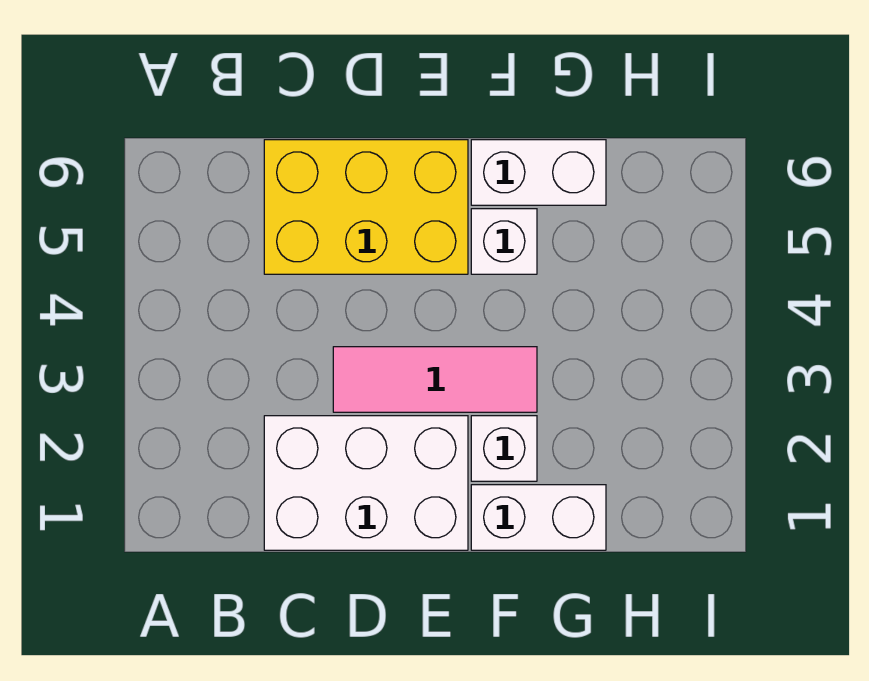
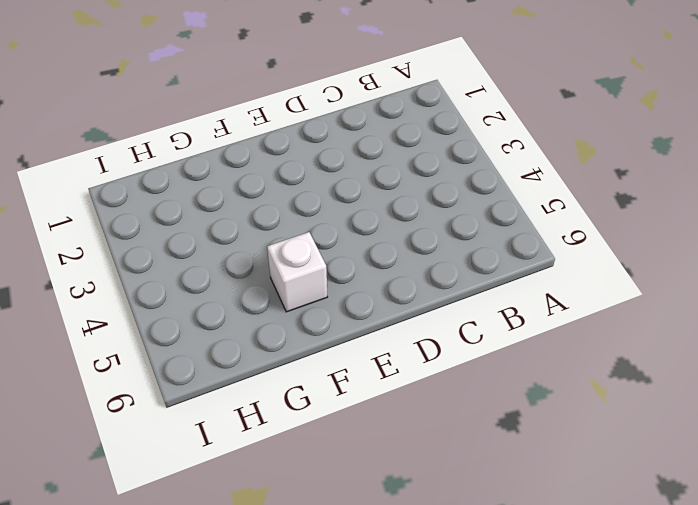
none -> white 2x3 brick [264,416,468,550]
none -> yellow 2x3 brick [264,140,468,274]

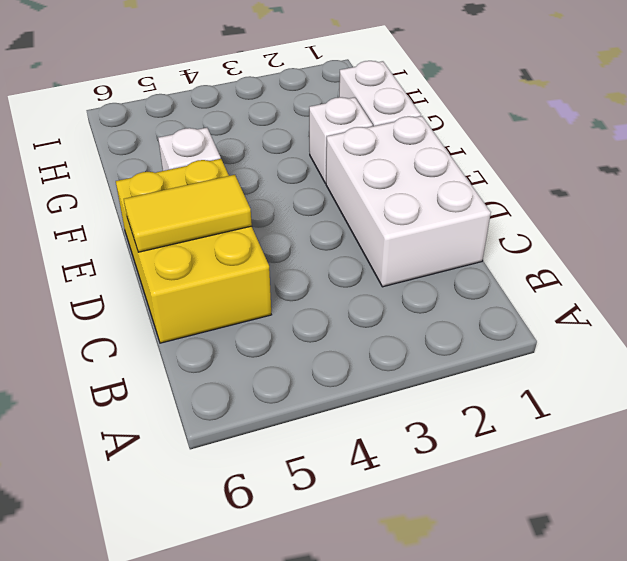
yellow 1x2 tile [124,175,252,252] -> none
none -> pink 1x3 tile [333,347,537,412]
none -> white 1x2 brick [471,140,606,205]

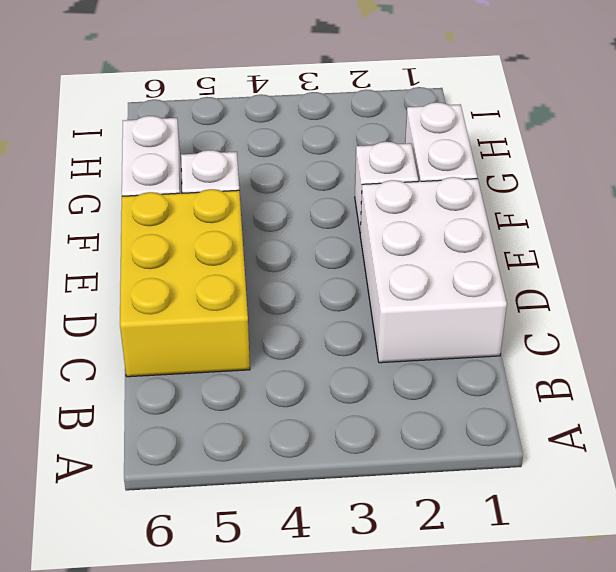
none -> pink 1x3 tile [333,347,537,412]

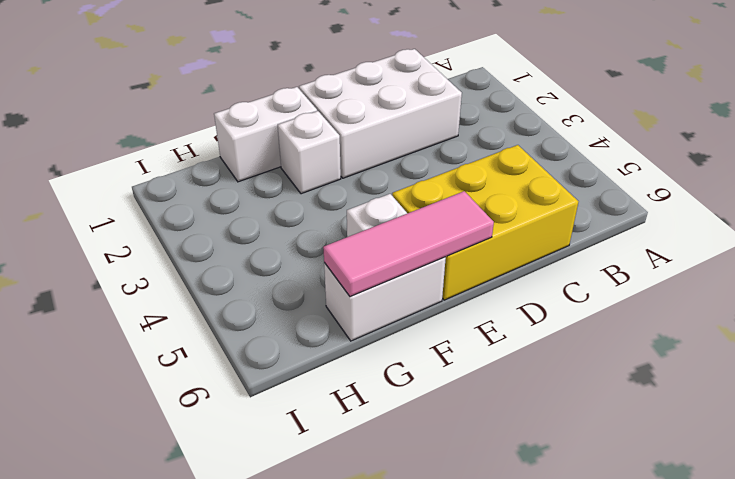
pink 1x3 tile [323,191,494,297] -> pink 1x3 tile moved to [333,347,537,412]

